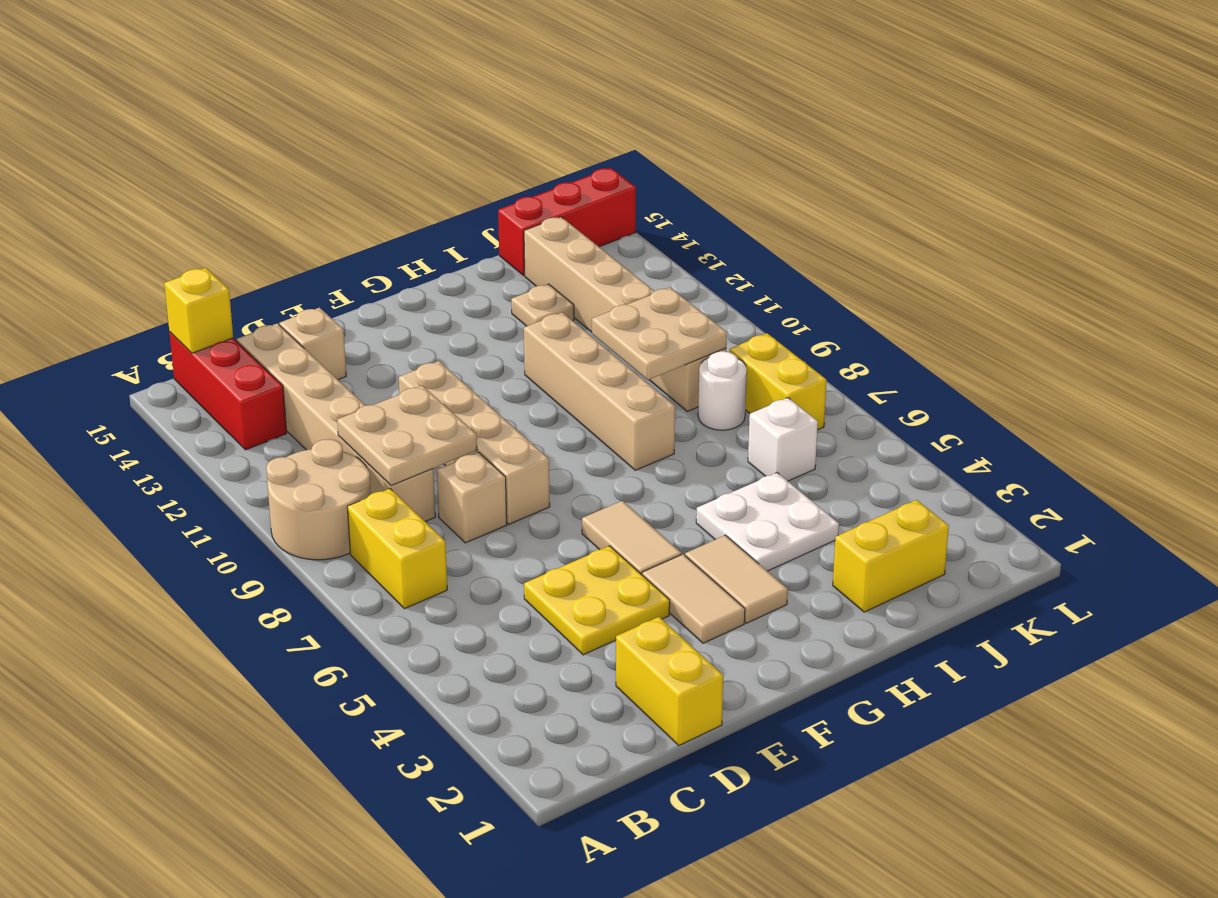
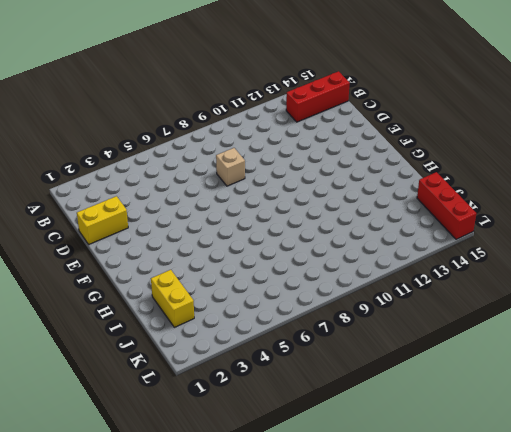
none -> tan 2x2 round brick [266,439,371,560]
none -> yellow 1x2 brick [347,489,447,609]
none -> tan 1x6 brick [237,323,435,522]

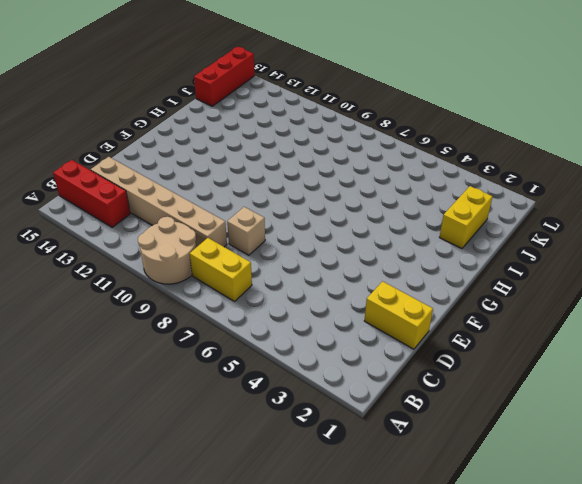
none -> yellow 2x2 plate [524,546,670,655]
none -> tan 1x1 brick [279,308,346,380]
none -> tan 1x4 brick [399,361,550,524]

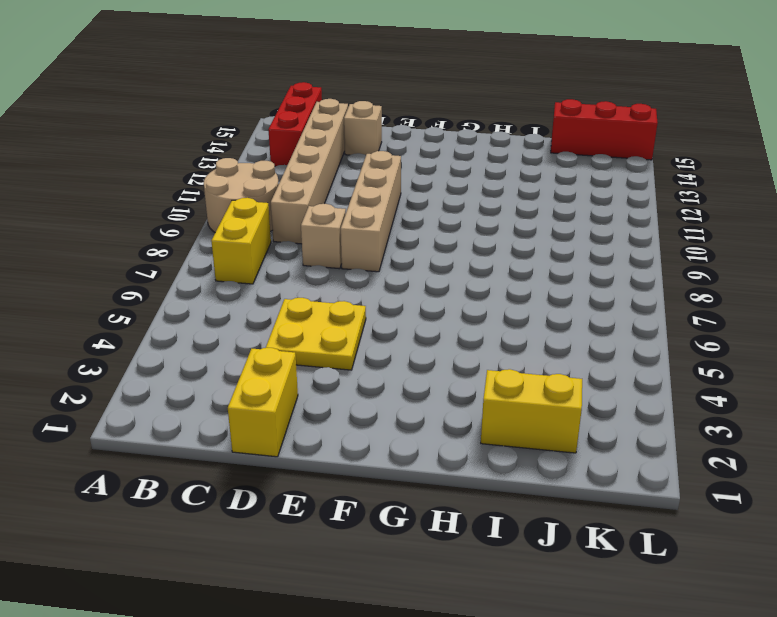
none -> tan 1x2 tile [642,554,745,643]
none -> tan 1x2 tile [582,501,682,575]
none -> tan 1x2 tile [685,535,788,623]

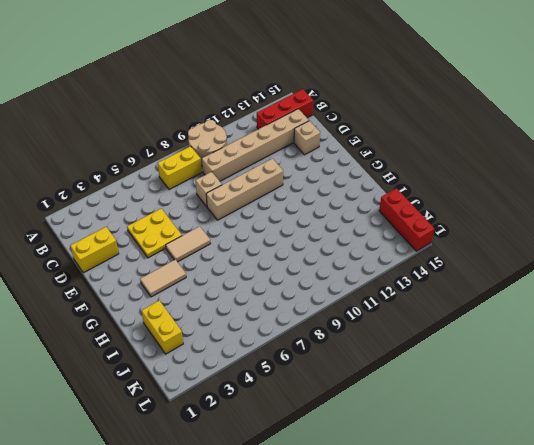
none -> tan 1x2 tile [642,554,745,643]
none -> white 2x2 plate [696,473,839,571]
none -> tan 1x4 brick [524,312,675,470]

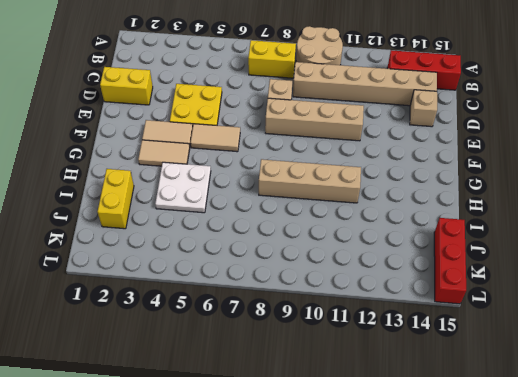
none -> tan 1x1 plate [511,284,574,326]
none -> white 1x1 brick [748,398,818,481]
none -> white 1x1 round brick [698,351,747,430]

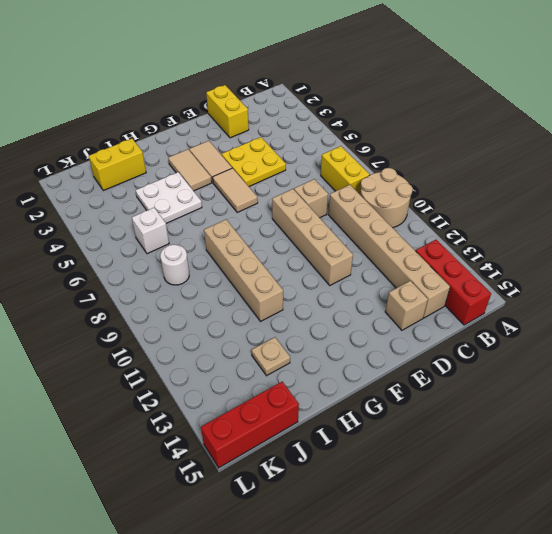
none -> tan 1x6 brick [524,217,726,411]
none -> yellow 1x2 brick [730,333,826,430]
none -> yellow 1x1 brick [164,268,233,353]

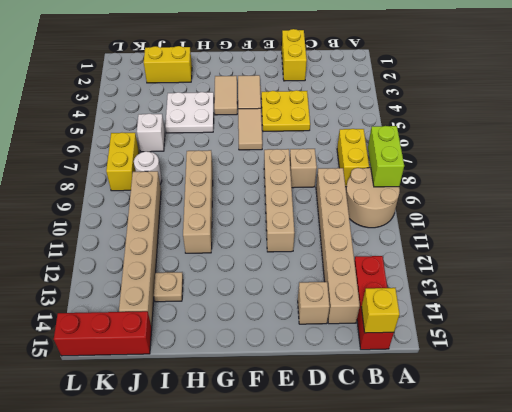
lime 1x2 brick [368,126,404,187] -> none
none -> tan 2x2 plate [337,386,477,486]
none -> tan 2x2 plate [592,288,727,380]

